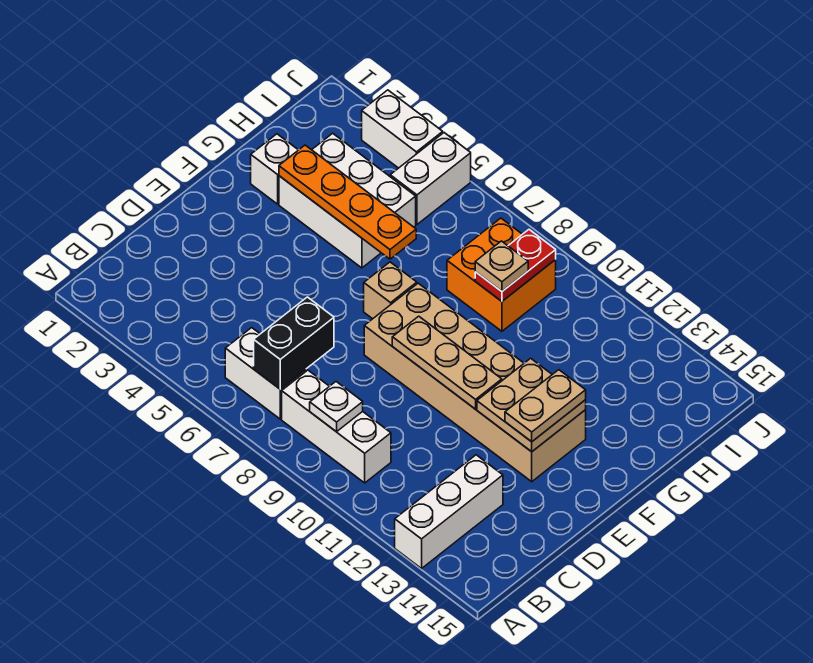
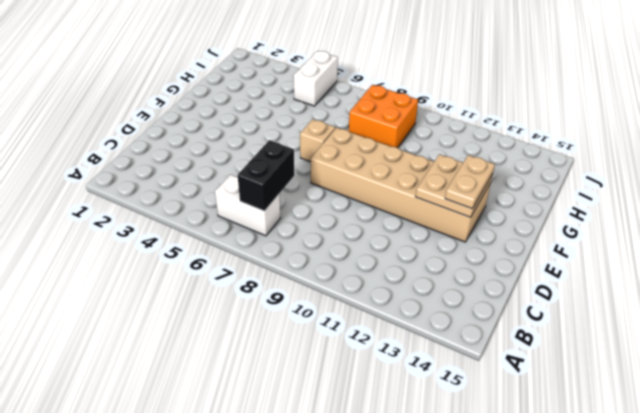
none -> white 1x3 brick [395,455,503,569]
none -> white 1x3 brick [282,370,391,483]
none -> white 1x1 brick [251,134,298,204]

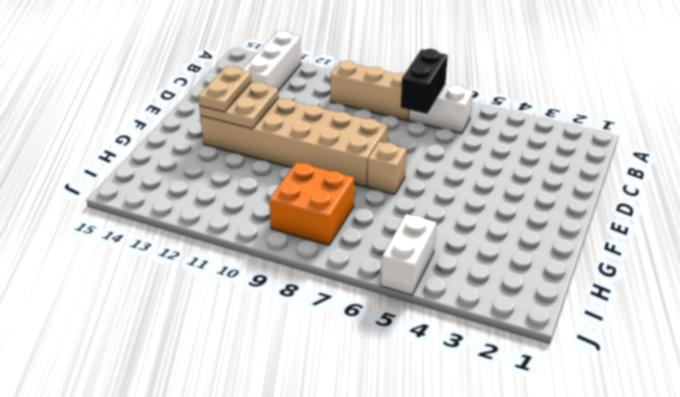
tan 1x3 brick [330,61,409,120] -> white 1x3 brick [282,370,391,483]
none -> white 1x1 brick [251,134,298,204]
none -> white 2x3 brick [279,133,416,268]
none -> white 1x2 brick [362,90,443,168]

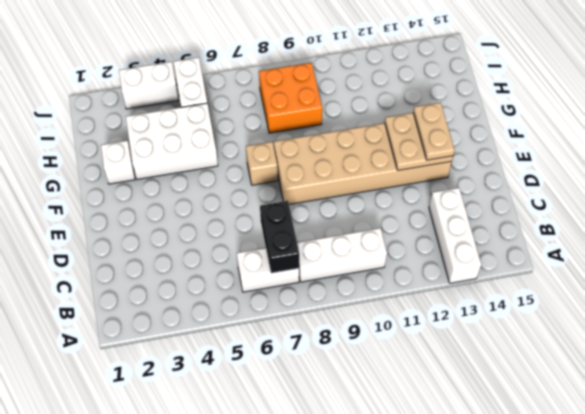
none -> white 1x1 plate [310,382,363,432]
none -> tan 1x3 plate [392,316,502,409]
none -> orange 1x4 plate [279,145,416,259]

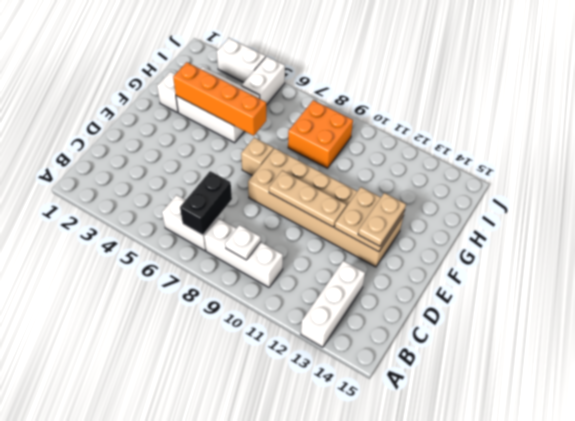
orange 1x4 brick [173,62,266,136] -> orange 1x4 plate [279,145,416,259]
none -> red 1x2 plate [475,230,556,301]
none -> tan 1x1 plate [475,241,528,291]

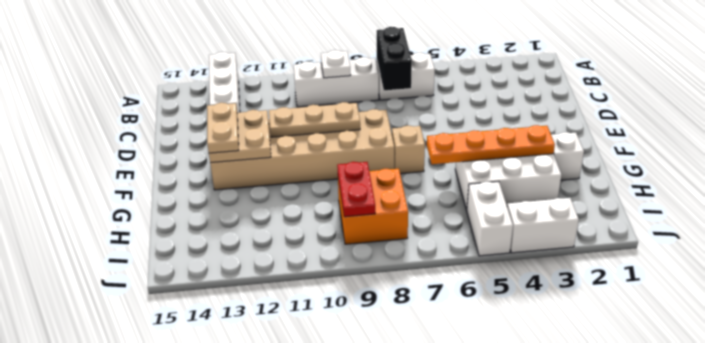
none -> tan 1x1 plate [475,241,528,291]

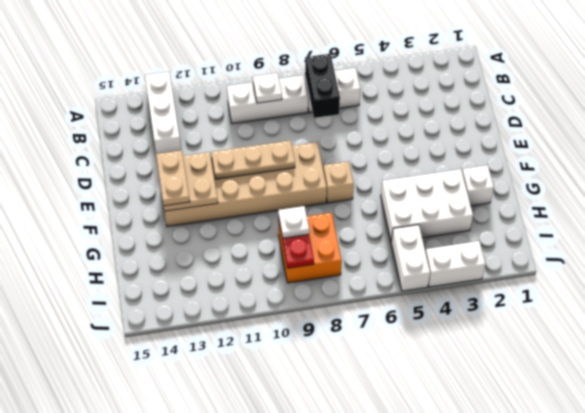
white 1x1 plate [278,206,309,238] -> tan 1x1 plate [475,241,528,291]
none -> orange 1x4 plate [279,145,416,259]

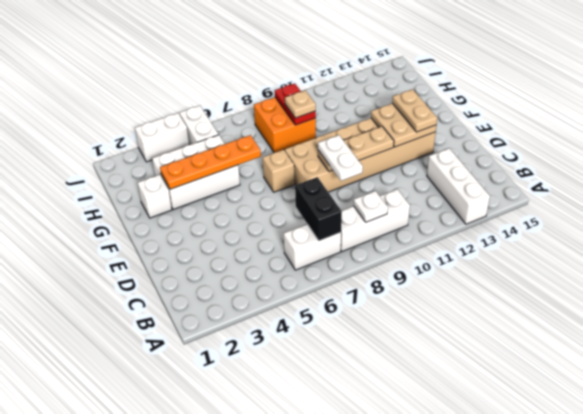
white 1x2 plate [318,135,363,181] -> none

